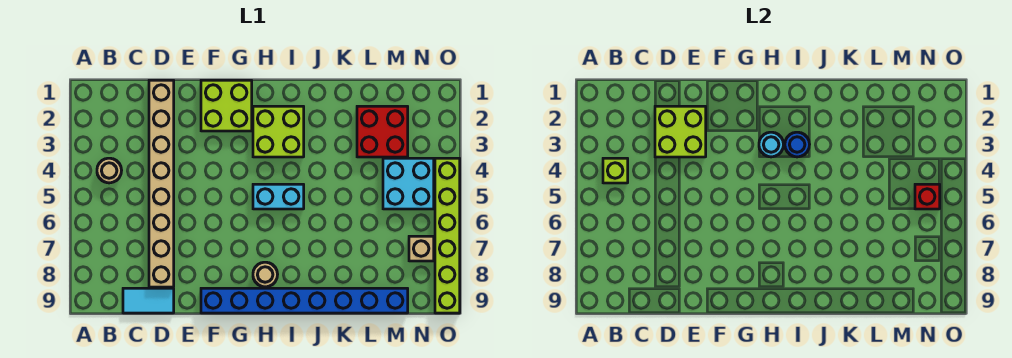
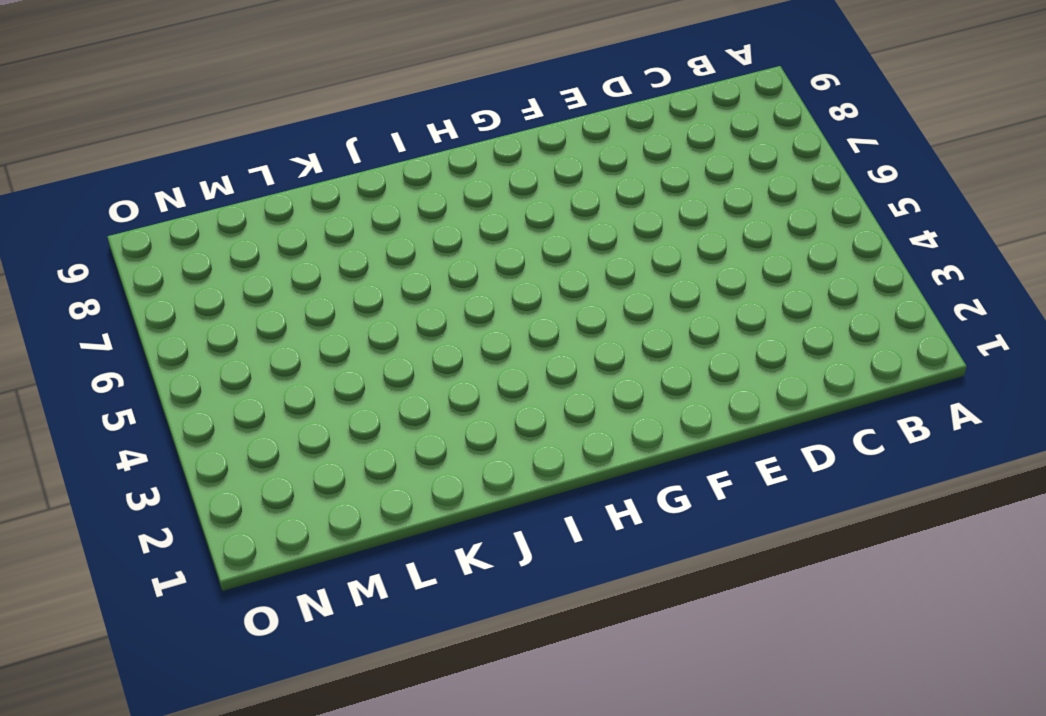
none -> tan 1x1 round brick [97,158,122,183]
none -> cyan 1x2 tile [123,288,174,313]
none -> tan 1x8 brick [149,80,174,287]

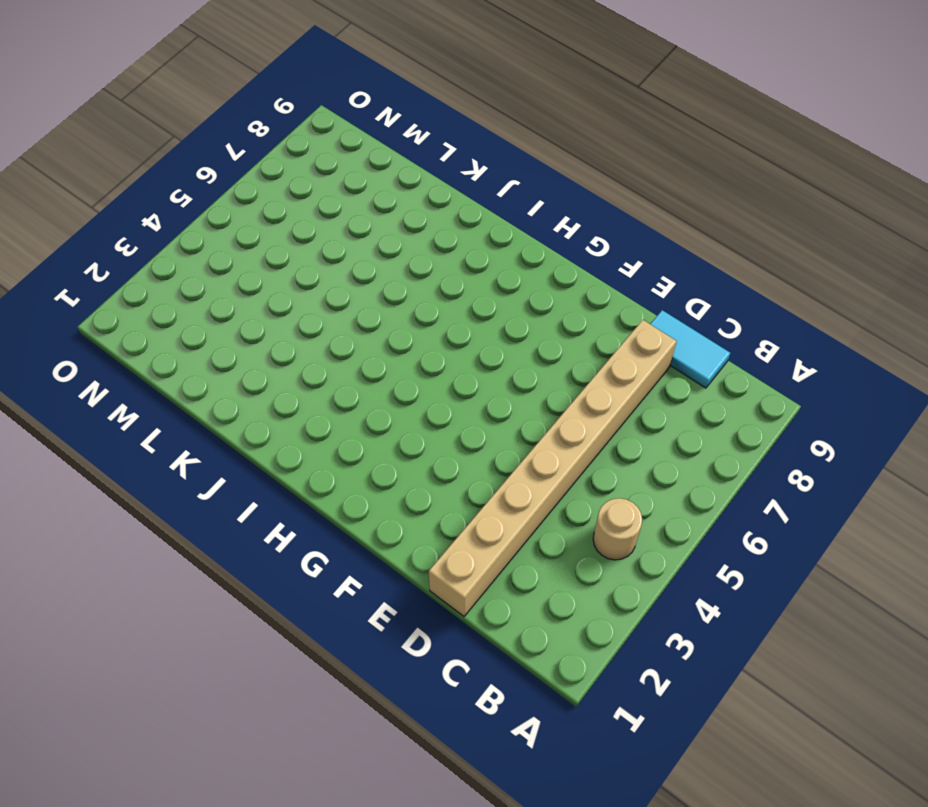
none -> lime 2x2 brick [201,80,252,131]
none -> blue 1x8 brick [201,288,408,313]
none -> lime 2x2 brick [253,106,304,157]

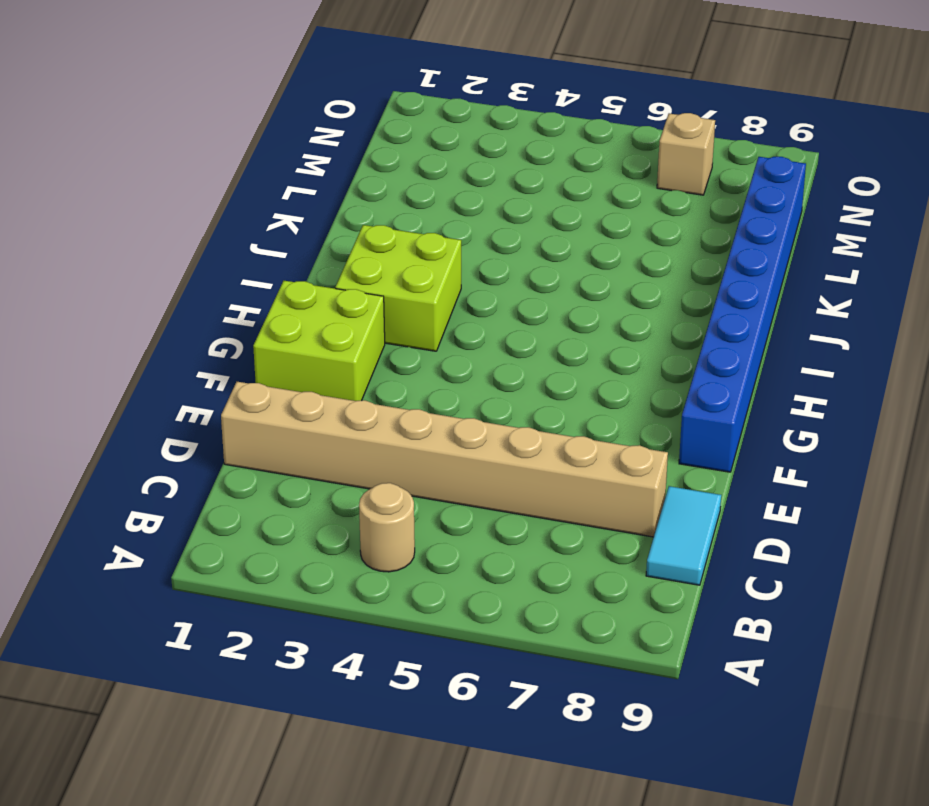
none -> cyan 1x2 brick [253,184,304,209]
none -> tan 1x1 round brick [253,262,278,287]
none -> red 2x2 brick [357,106,408,157]

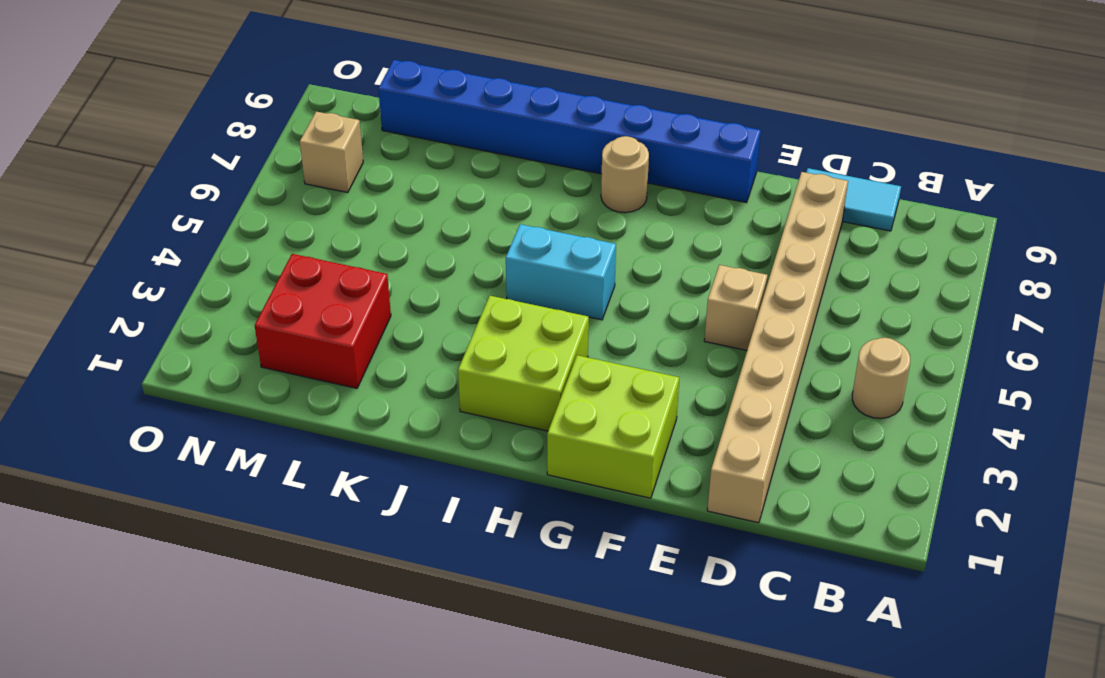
tan 1x1 brick [704,265,767,350] -> none
none -> cyan 2x2 brick [383,158,434,209]
none -> lime 1x6 brick [435,158,460,313]
none -> lime 1x1 brick [603,158,628,183]

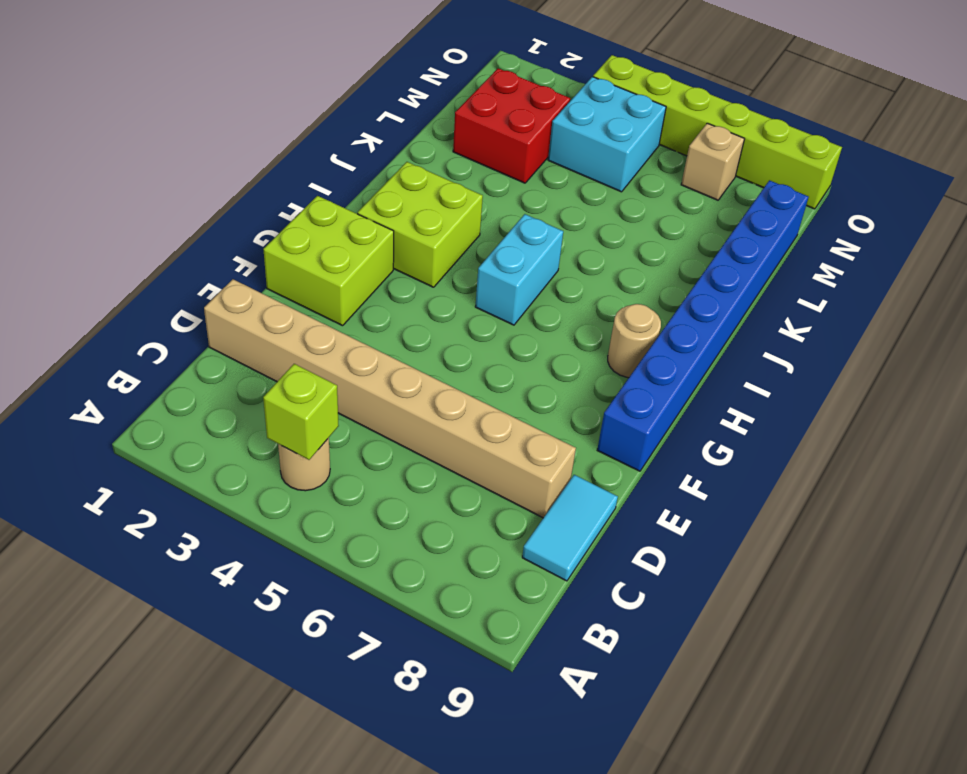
none -> lime 2x2 brick [655,106,706,157]
none -> cyan 1x1 round brick [759,132,784,157]
none -> blue 1x1 round brick [785,132,810,157]

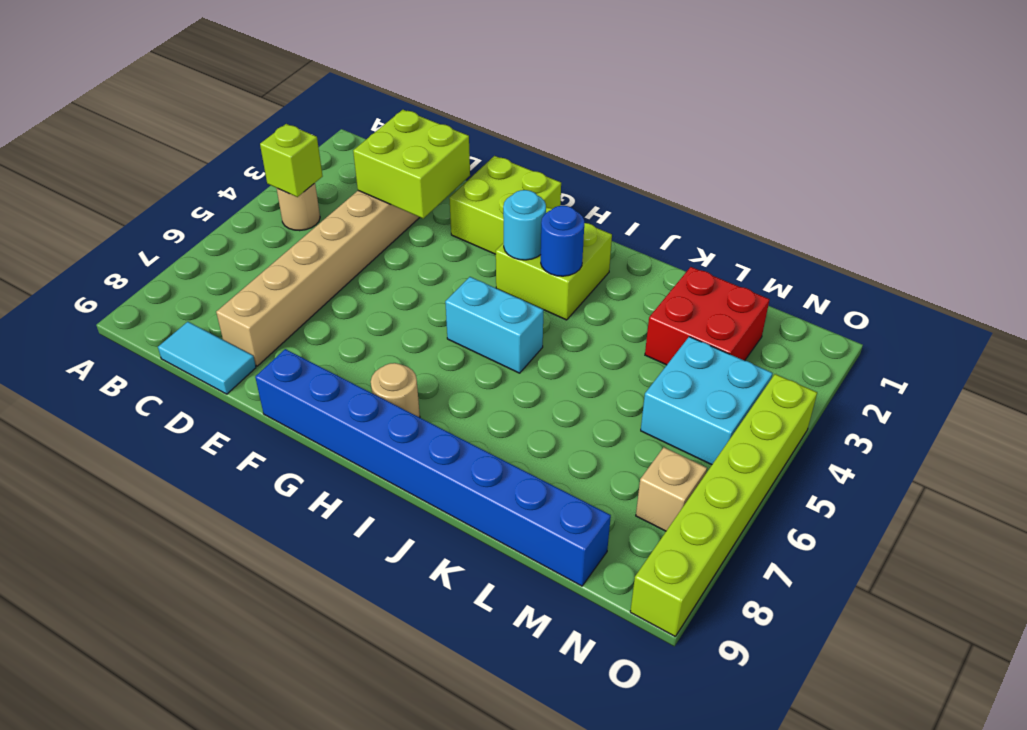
none -> red 1x1 brick [915,184,940,209]

